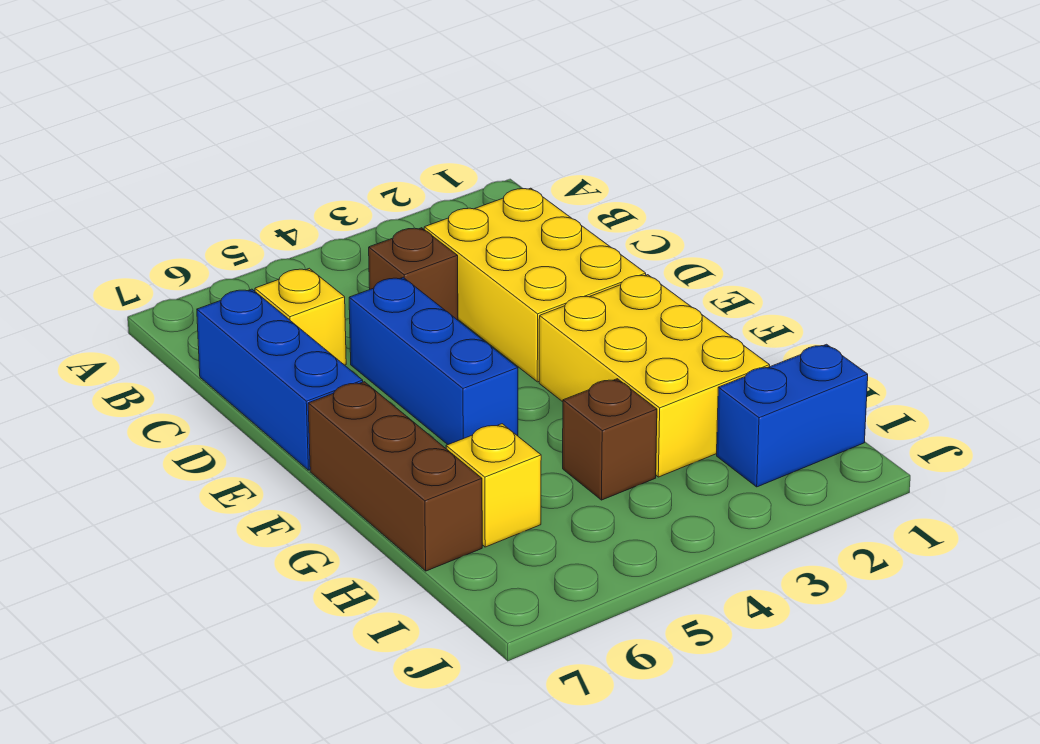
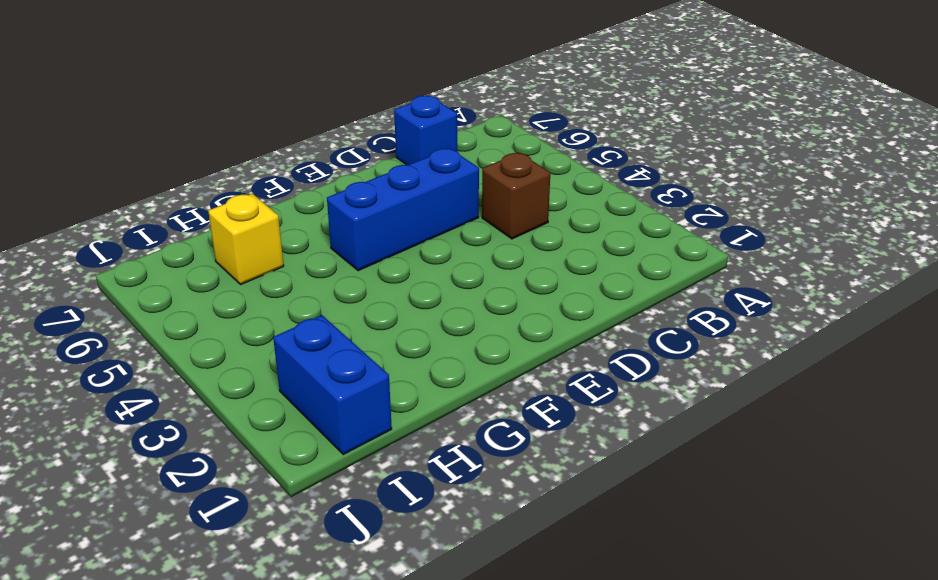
blue 1x1 brick [394,96,457,165] -> blue 1x3 brick [197,289,363,470]
none -> yellow 2x3 brick [424,188,646,382]
none -> yellow 1x1 brick [255,268,346,365]

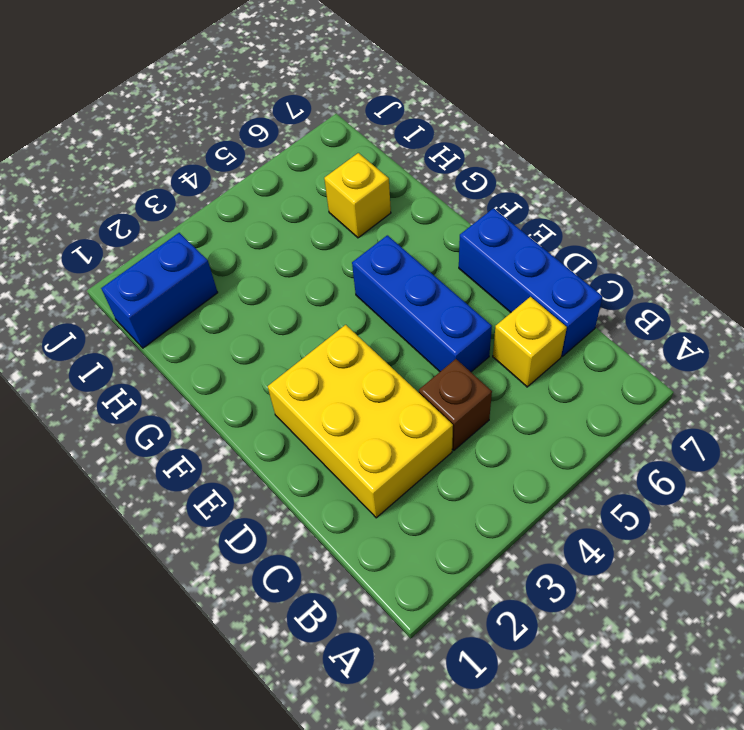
none -> yellow 2x3 brick [539,275,770,477]
none -> brown 1x3 brick [308,382,482,571]

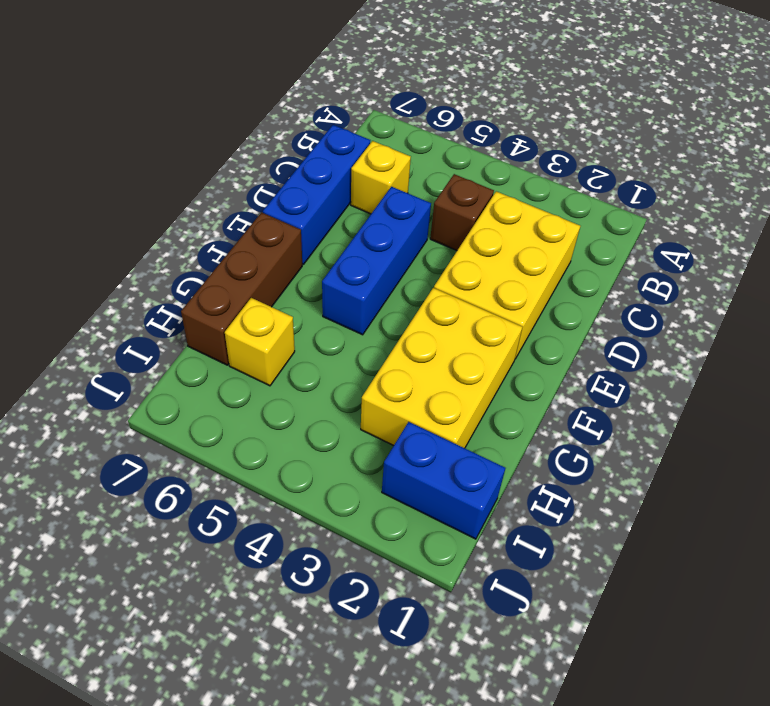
none -> brown 1x1 brick [563,379,657,500]

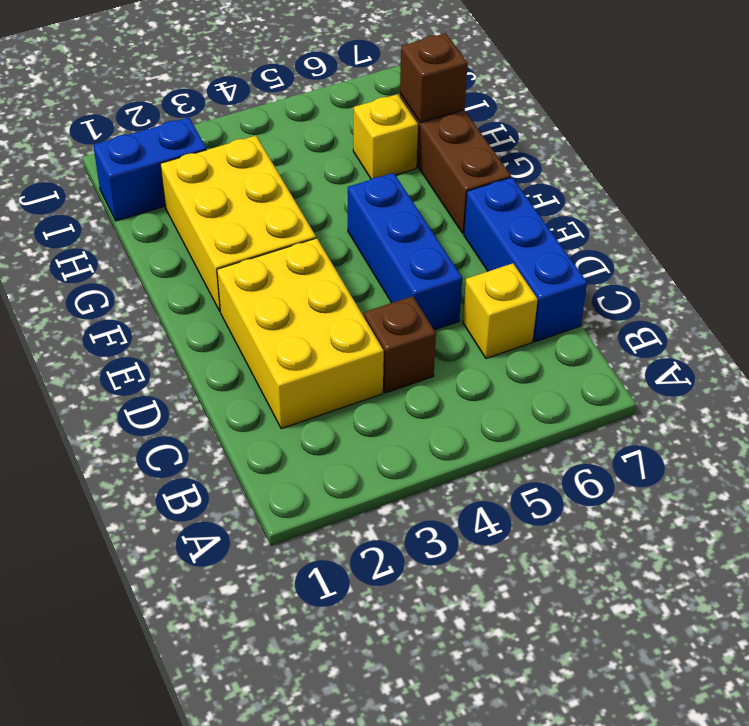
brown 1x1 brick [400,33,468,123] -> brown 1x1 brick moved to [563,379,657,500]

